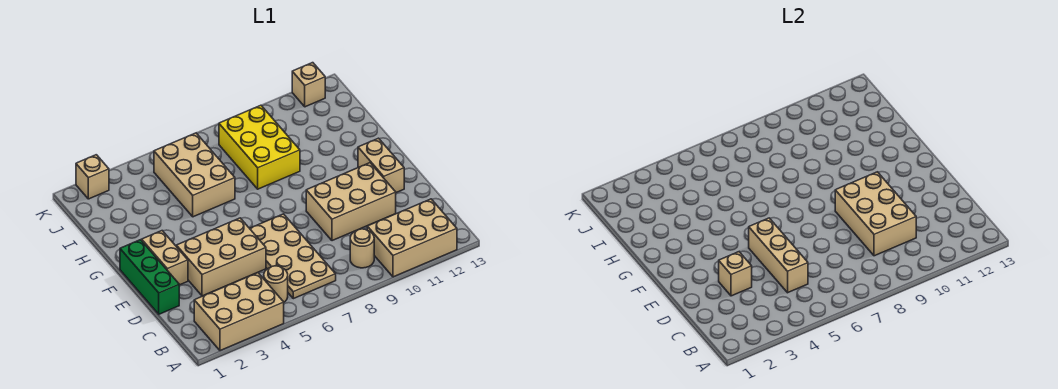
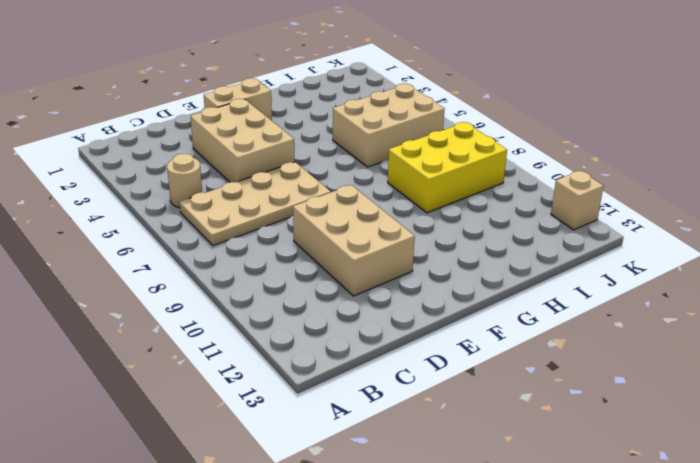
none -> tan 2x3 brick [194,273,284,351]
none -> tan 2x3 brick [367,199,457,277]
none -> tan 1x1 round brick [350,229,374,268]

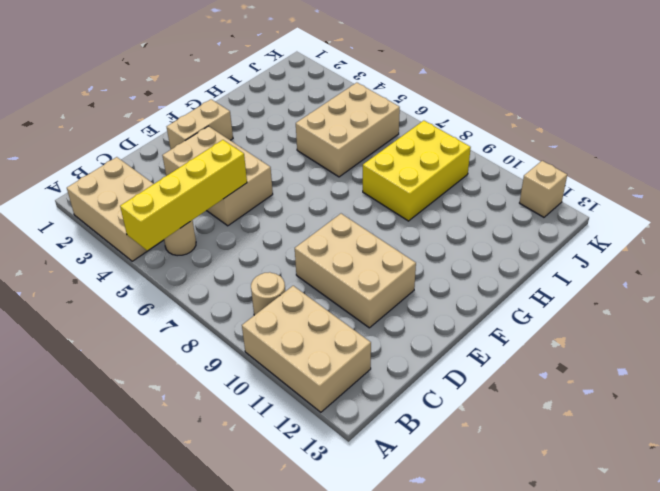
yellow 1x4 brick [120,140,247,251] -> tan 1x3 brick [749,218,808,293]
none -> tan 2x4 plate [250,214,336,299]
none -> green 1x3 brick [120,240,179,314]
none -> tan 1x2 brick [358,138,404,193]

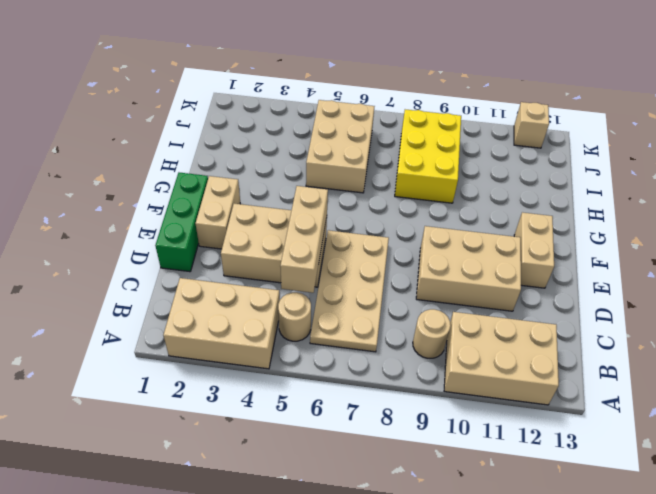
none -> tan 1x1 brick [76,155,109,199]
none -> tan 2x3 brick [835,172,916,256]
none -> tan 1x1 brick [719,252,752,296]

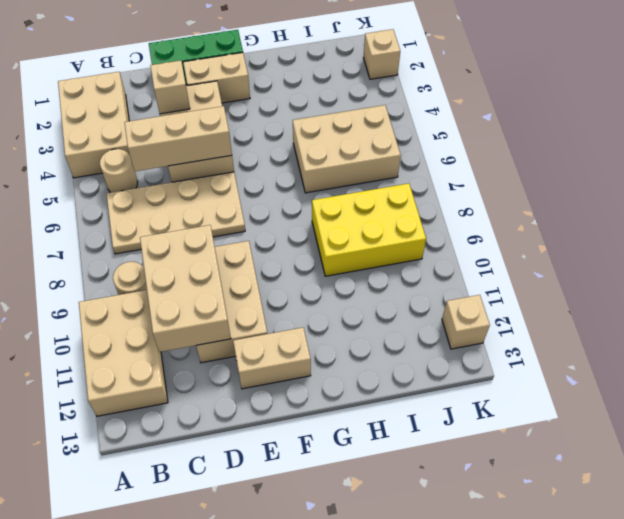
tan 2x3 brick [140,225,231,352] -> tan 2x3 brick turned to [835,172,916,256]

